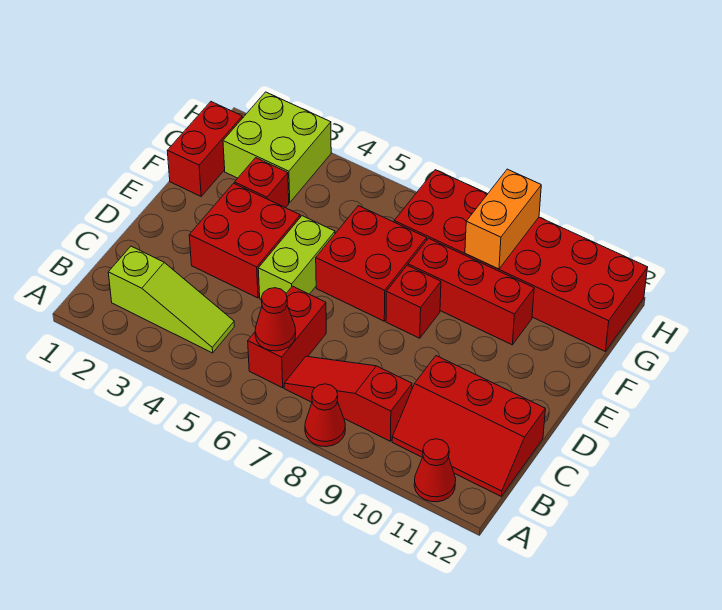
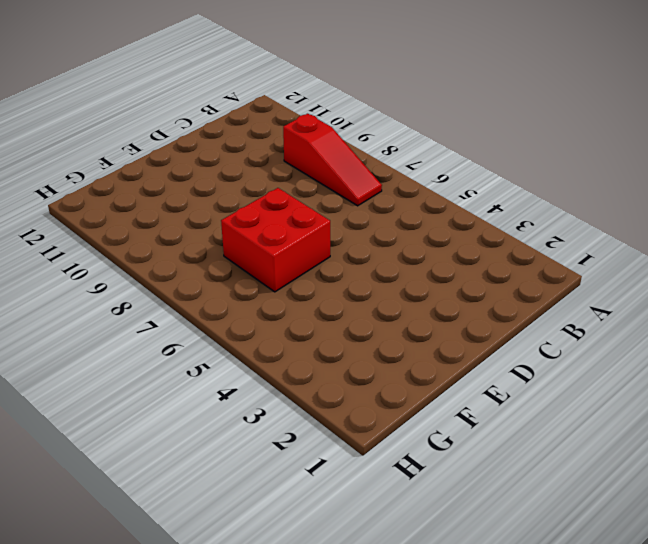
none -> red 1x1 cone [305,384,345,447]
none -> red 1x1 cone [414,439,456,502]
none -> lime 1x3 slope [108,246,234,353]

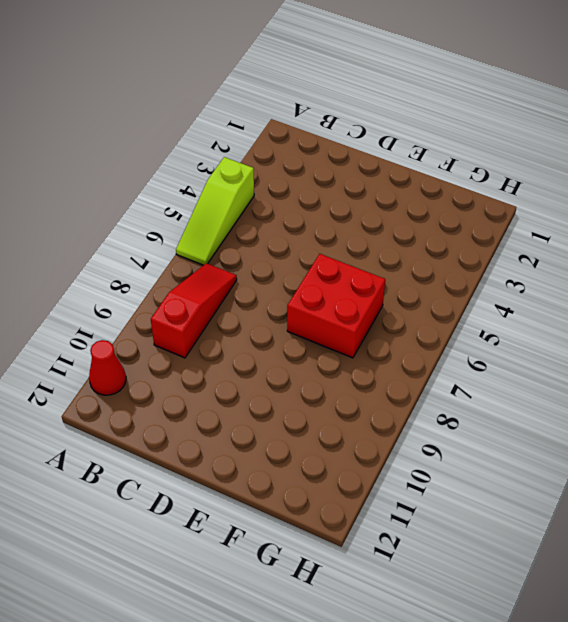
lime 1x3 slope [176,157,254,265] -> lime 1x3 slope moved to [108,246,234,353]
none -> red 1x1 cone [305,384,345,447]
none -> red 1x2 brick [248,286,326,388]
none -> red 2x3 slope [392,356,545,496]

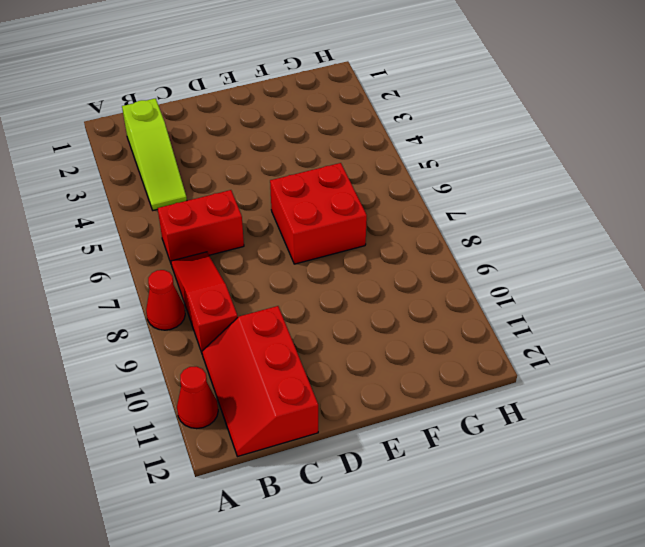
none -> red 2x2 brick [189,183,300,298]
none -> lime 1x2 brick [258,216,335,299]
none -> red 1x1 brick [386,265,441,338]

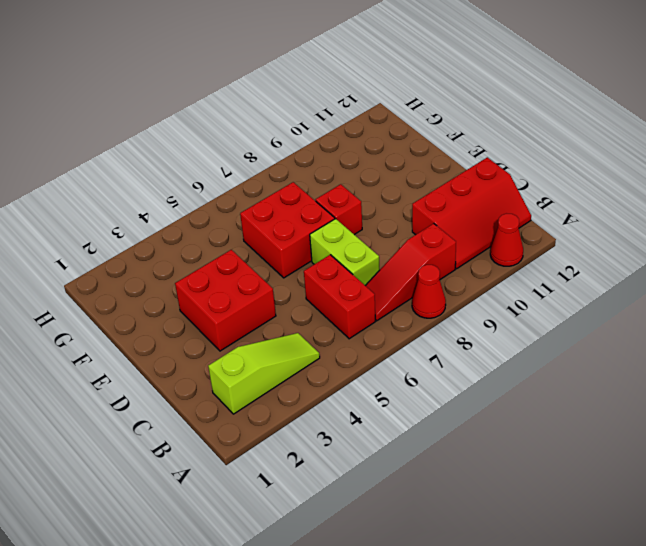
lime 1x2 brick [310,219,380,285] -> lime 1x2 brick moved to [258,216,335,299]
none -> red 1x2 brick [167,102,242,196]
none -> red 1x1 brick [235,158,289,208]
none -> red 1x3 brick [408,238,534,345]

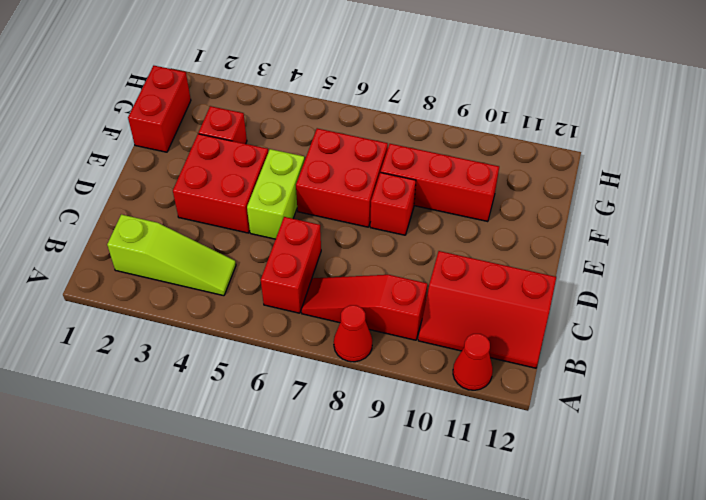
none -> lime 2x2 brick [223,92,331,203]
none -> red 2x6 brick [394,170,648,351]
none -> red 1x1 cone [255,288,296,351]

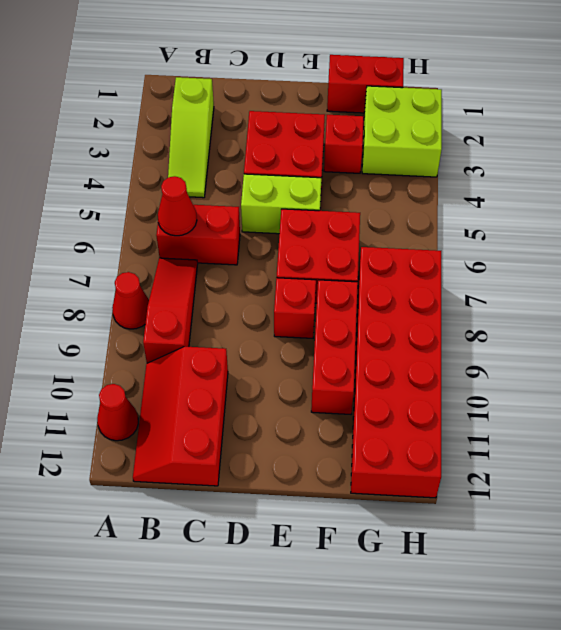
none -> orange 1x2 brick [465,169,541,269]

